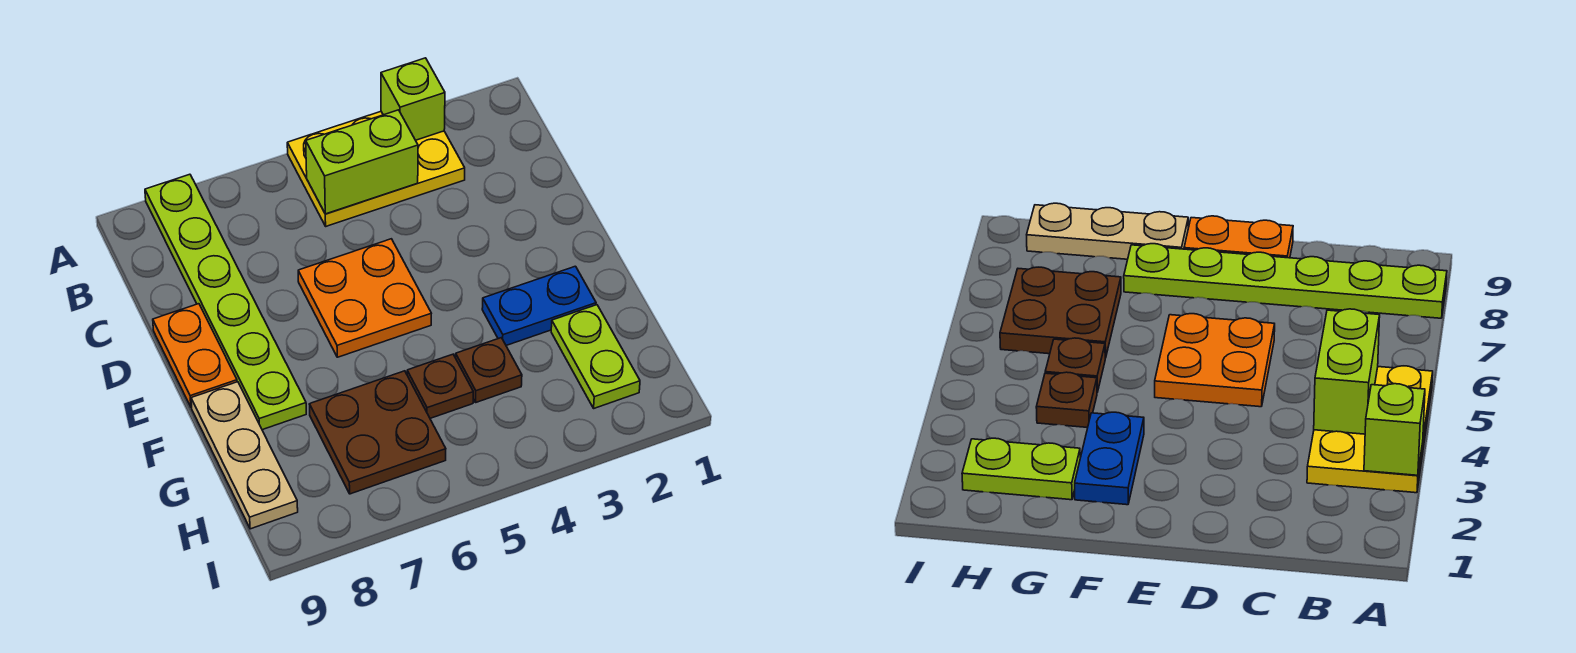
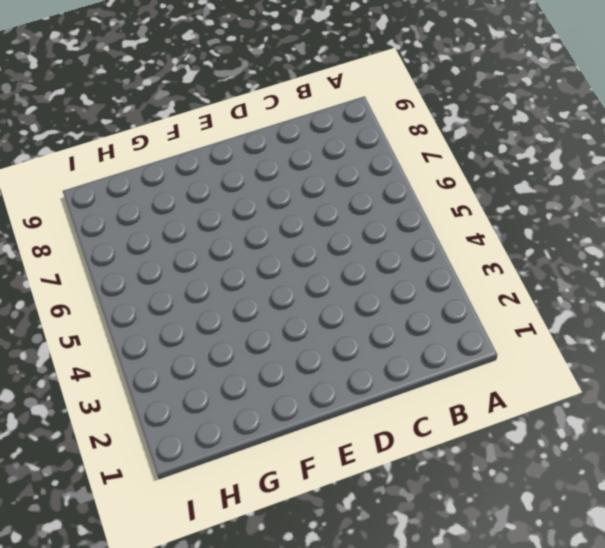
none -> yellow 2x3 plate [287,112,465,226]
none -> lime 1x6 plate [145,174,306,430]
none -> orange 2x2 plate [298,239,431,357]

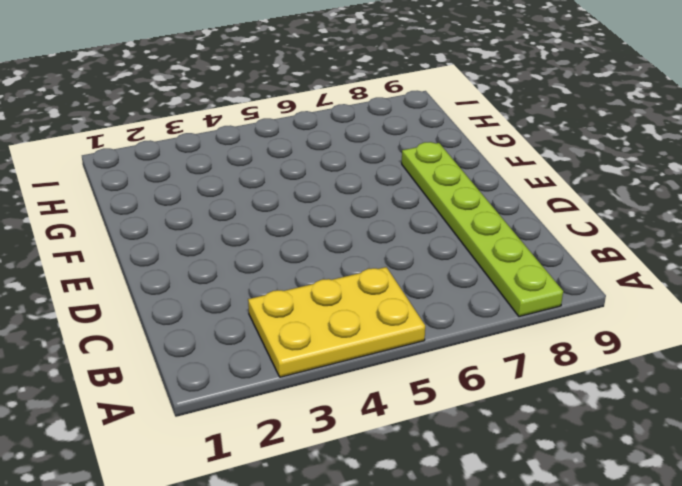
none -> orange 2x2 plate [298,239,431,357]
none -> orange 1x2 plate [153,304,237,407]
none -> blue 1x2 plate [482,266,596,345]

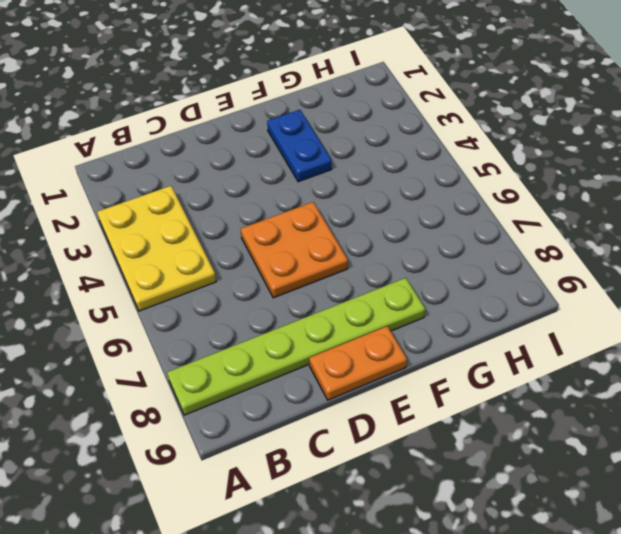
none -> tan 1x3 plate [191,382,298,529]
none -> lime 1x2 plate [551,305,640,408]
none -> brown 1x1 plate [456,338,522,403]

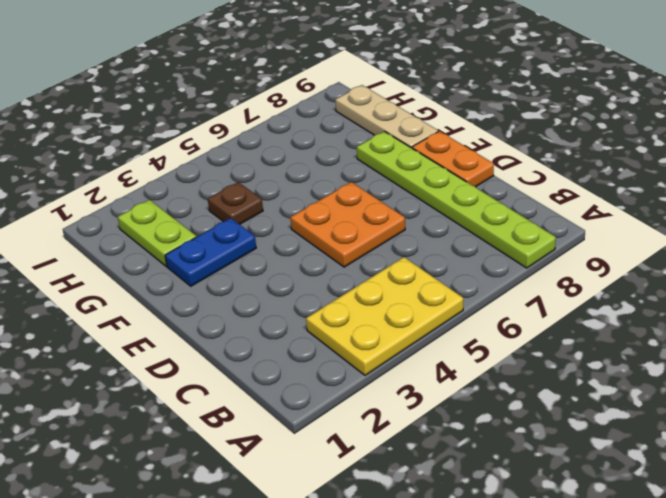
none -> brown 1x1 plate [407,354,473,418]
none -> brown 2x2 plate [309,371,446,494]
none -> lime 1x1 brick [381,58,445,140]

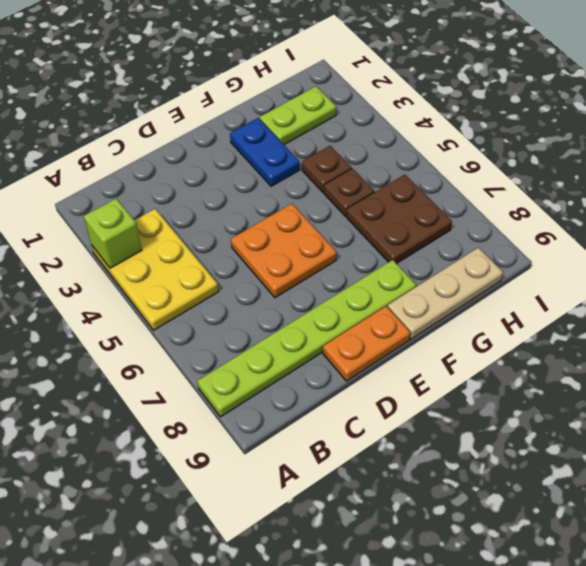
none -> lime 1x2 brick [306,110,418,214]

